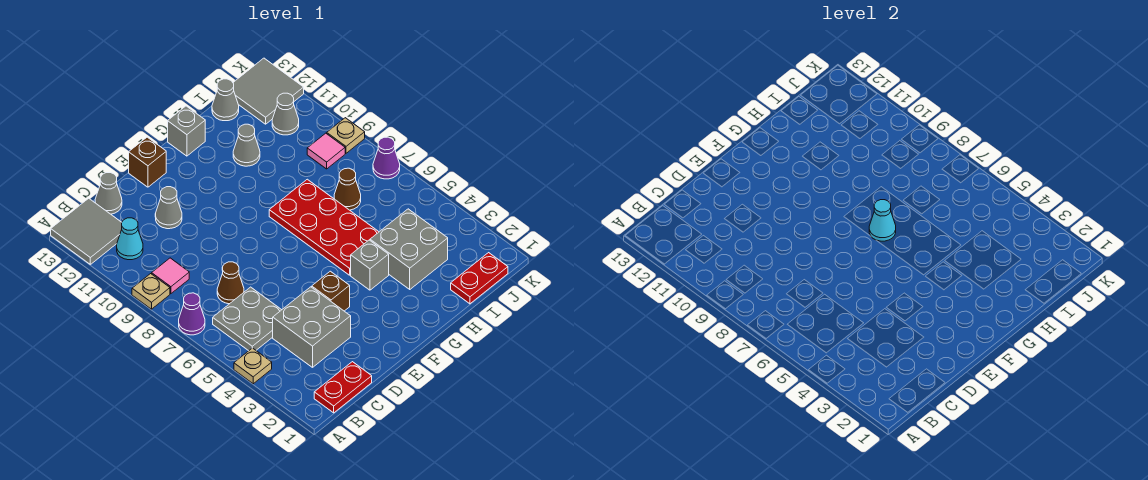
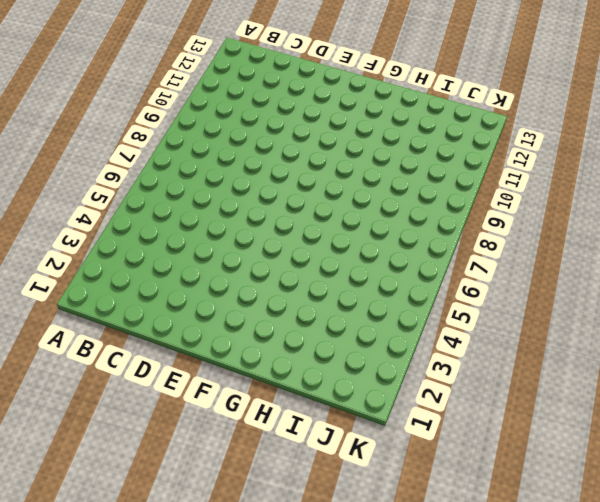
none -> tan 1x1 plate [234,348,272,384]
none -> purple 1x1 cone [179,293,205,335]
none -> tan 1x1 plate [132,274,170,309]

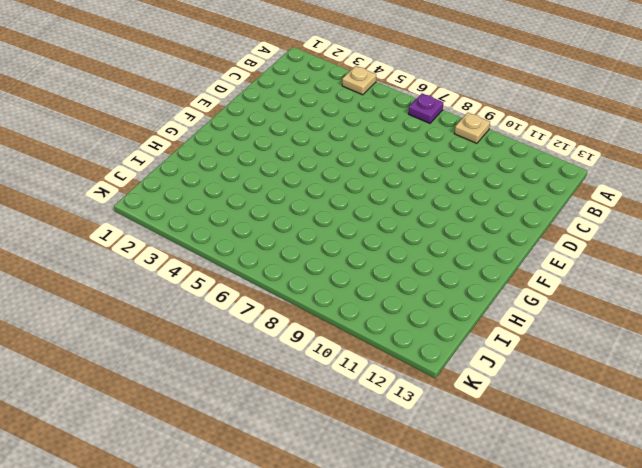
purple 1x1 plate [408,93,443,123] -> purple 1x1 cone [179,293,205,335]
none -> grey 2x2 tile [51,198,122,264]
none -> red 1x2 plate [314,362,372,413]
none -> grey 2x2 plate [213,287,281,351]

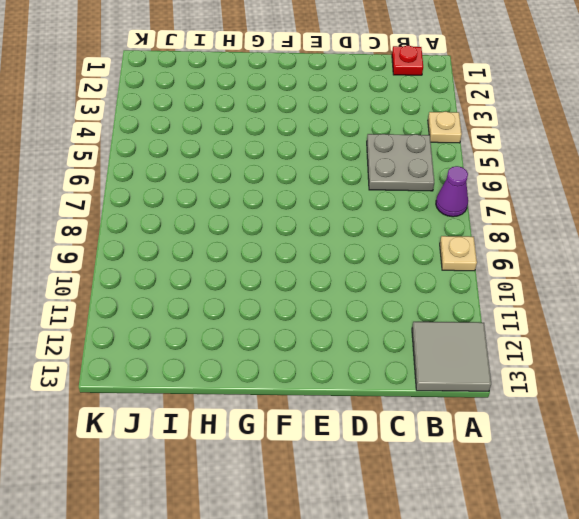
red 1x1 plate [392,46,423,75] -> red 1x2 plate [314,362,372,413]
none -> pink 1x1 tile [152,258,189,294]
none -> cyan 1x1 cone [117,218,143,260]
none -> grey 2x2 brick [273,287,351,367]

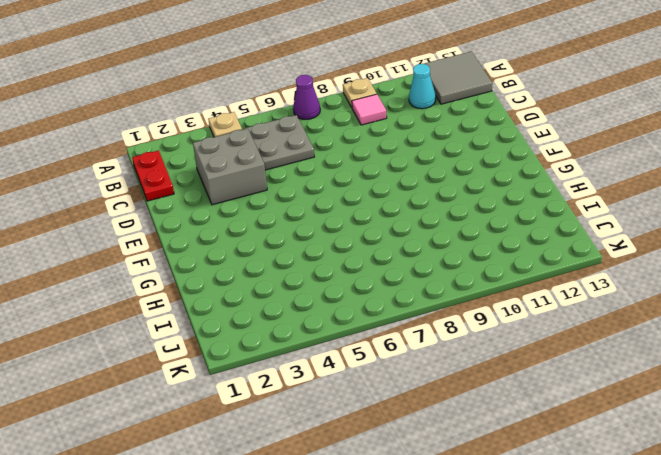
none -> brown 1x1 cone [217,262,244,304]
none -> grey 1x1 cone [95,173,122,214]
none -> grey 1x1 cone [155,187,182,229]

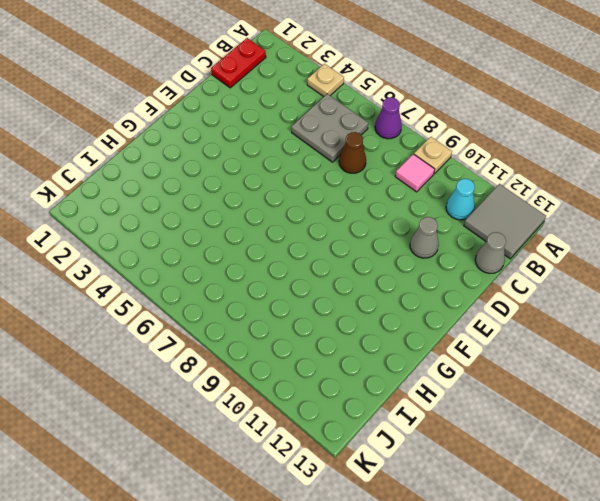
none -> grey 2x2 brick [273,287,351,367]
none -> brown 1x1 brick [312,271,350,311]
none -> brown 1x1 brick [129,137,166,187]

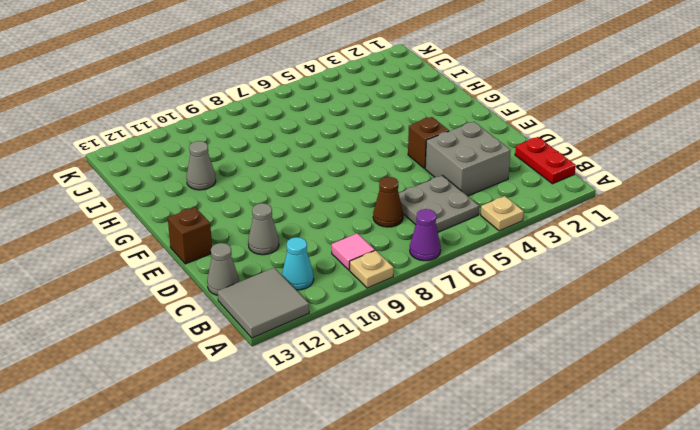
none -> grey 1x1 brick [351,240,389,290]
none -> red 2x4 plate [269,179,379,275]
none -> grey 1x1 brick [168,106,205,156]

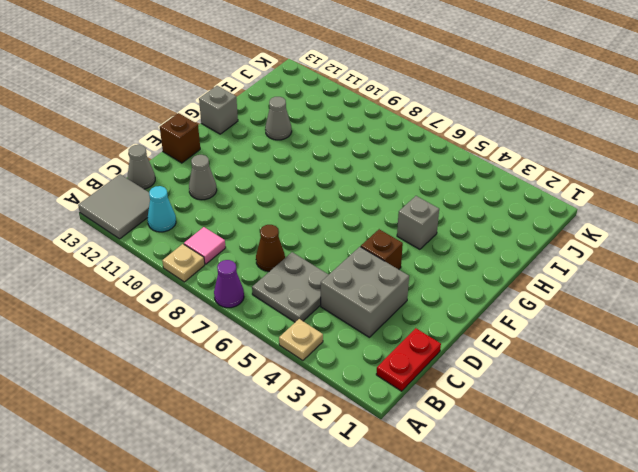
none -> red 2x4 plate [269,179,379,275]
none -> grey 2x2 brick [370,209,448,289]
none -> red 1x2 plate [451,253,508,304]

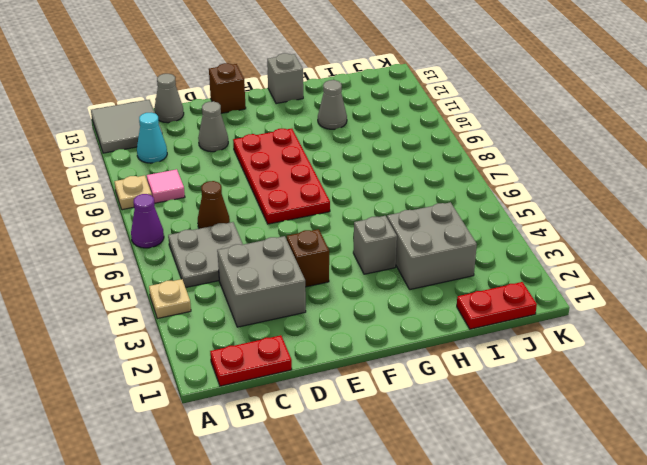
red 2x4 plate [233,129,330,224] -> red 2x4 plate moved to [269,179,379,275]
none -> brown 1x1 cone [334,168,361,210]
none -> grey 1x1 cone [212,79,239,121]
none -> pink 1x1 tile [307,133,345,169]

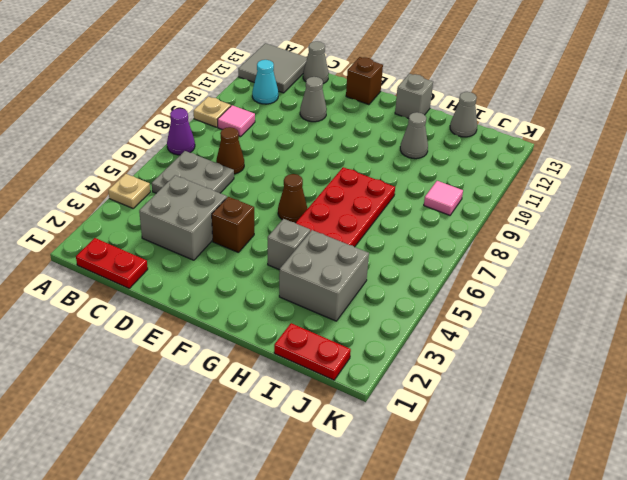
brown 1x1 cone [278,174,307,223] -> brown 1x1 cone moved to [334,168,361,210]
none -> grey 1x1 cone [272,93,299,135]
none -> grey 2x2 tile [233,58,304,124]
none -> purple 1x1 cone [373,137,400,179]

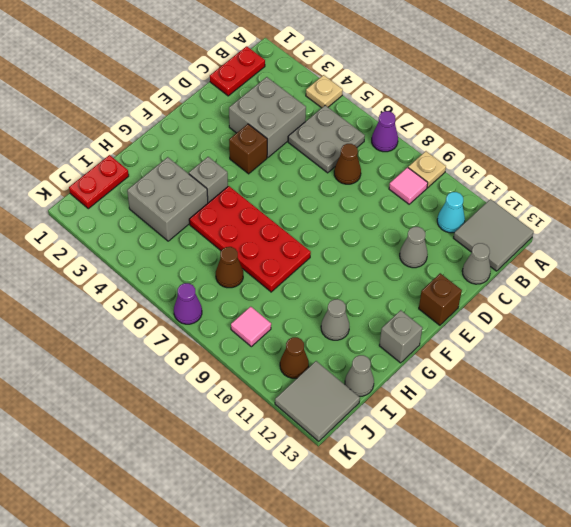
brown 1x1 cone [280,337,309,378] -> grey 1x1 cone [272,93,299,135]
none -> tan 1x1 plate [327,118,365,153]
none -> cyan 1x1 cone [869,200,896,241]

